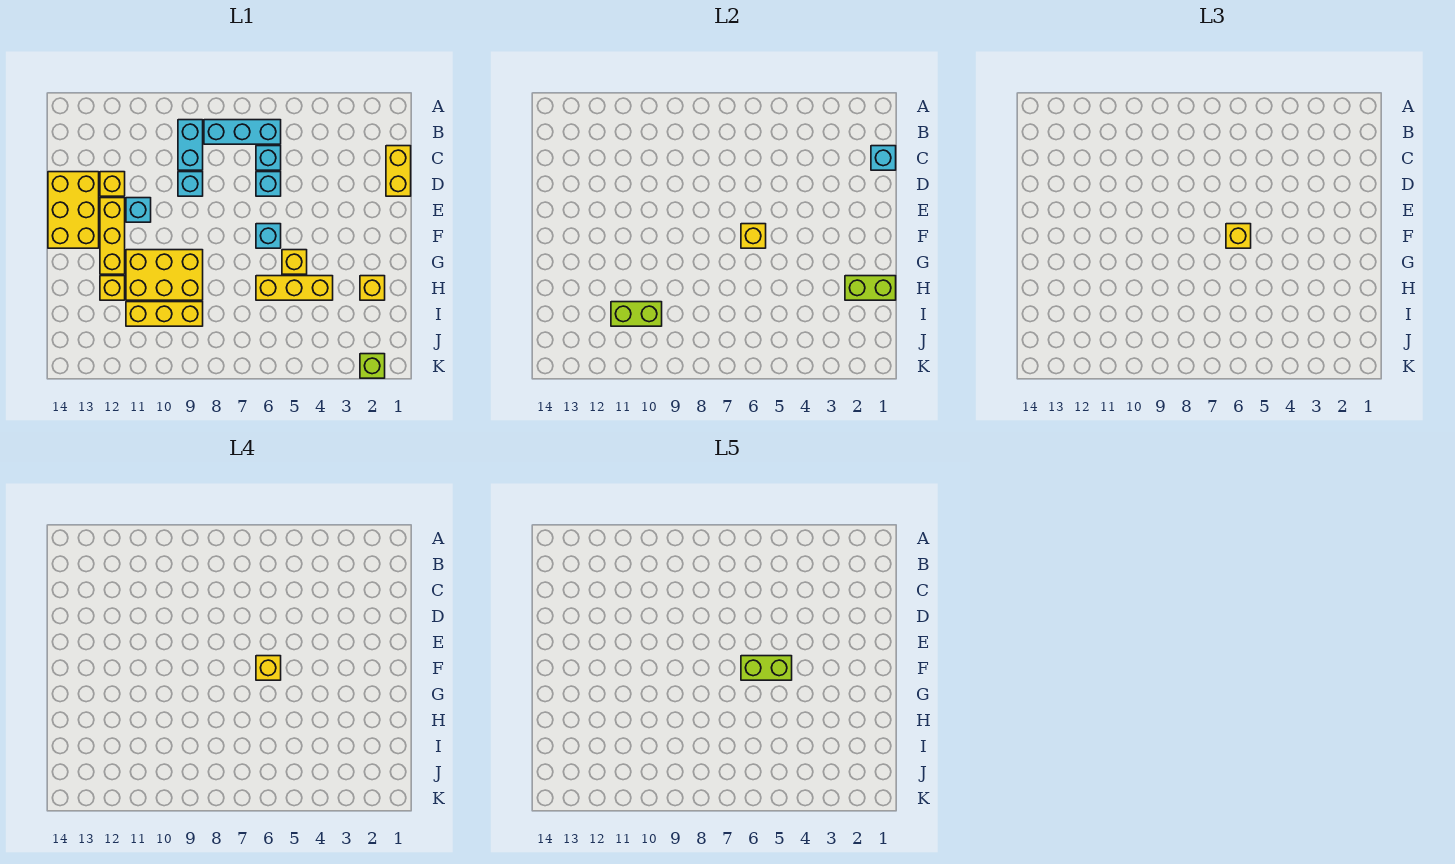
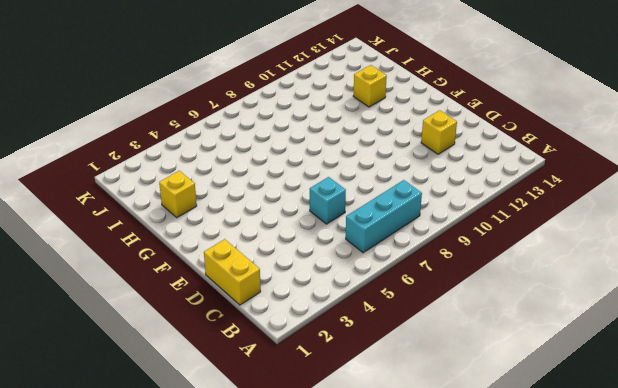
none -> cyan 1x2 brick [178,120,203,170]
none -> cyan 1x1 brick [256,146,281,170]
none -> cyan 1x1 brick [178,172,203,196]

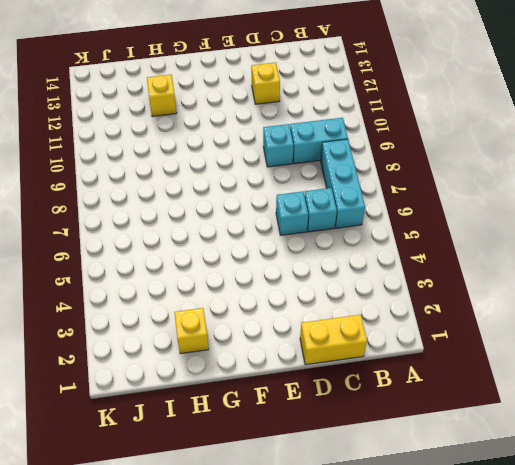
none -> yellow 2x3 brick [48,172,99,248]
none -> cyan 1x1 brick [126,198,151,222]
none -> yellow 1x3 brick [100,198,125,274]

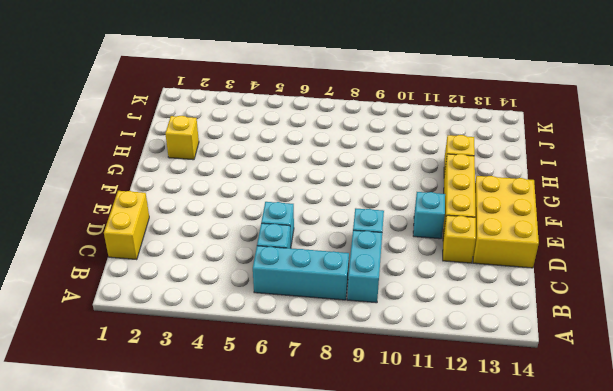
none -> cyan 1x1 brick [256,224,281,248]
none -> yellow 1x1 brick [282,250,307,274]
none -> yellow 2x3 brick [126,250,203,300]

